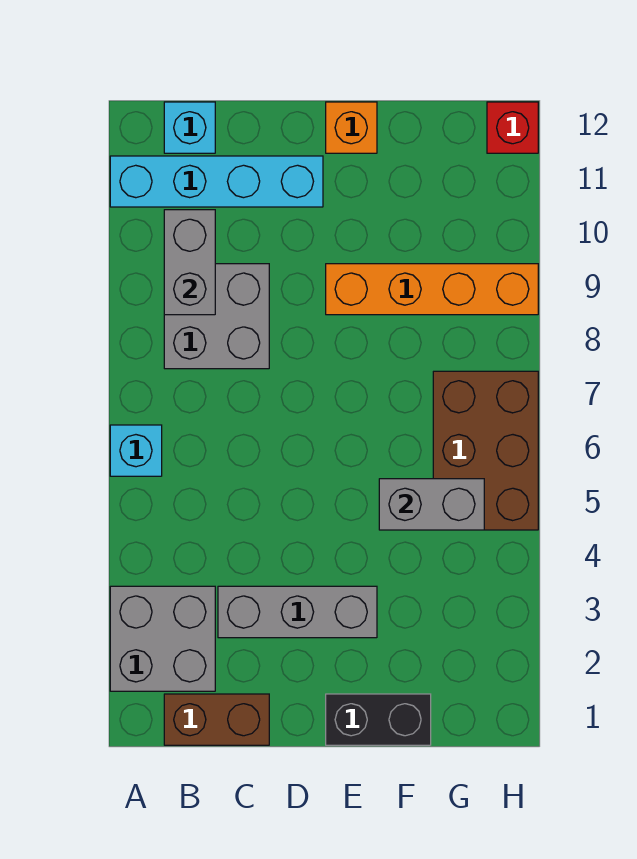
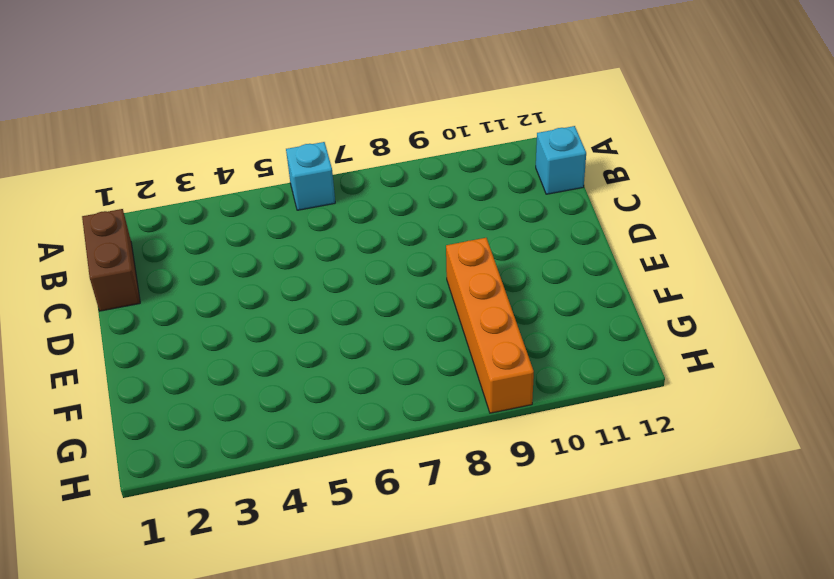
none -> grey 2x2 brick [110,586,215,691]
none -> cyan 1x4 brick [110,156,323,207]
none -> grey 2x2 brick [164,264,269,369]

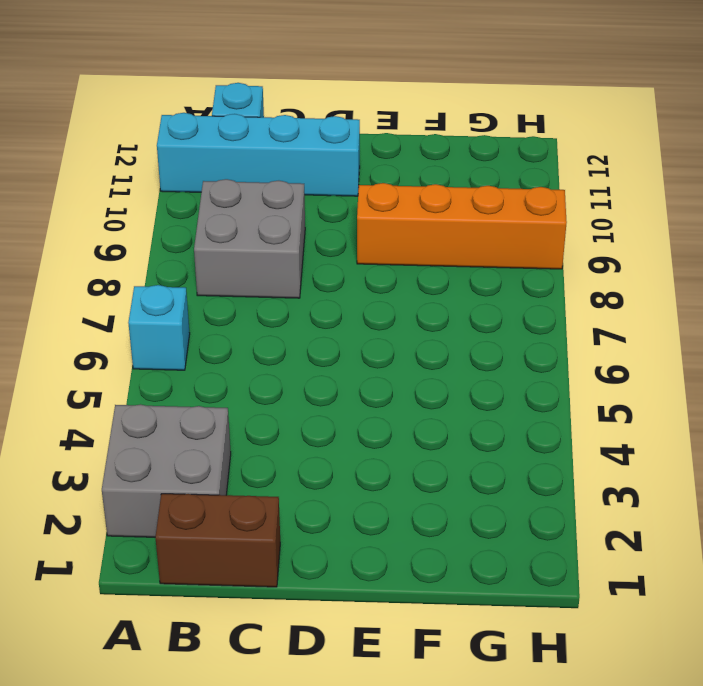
none -> grey 1x3 brick [218,586,377,638]
none -> black 1x2 brick [326,694,431,745]
none -> orange 1x1 brick [326,102,377,153]

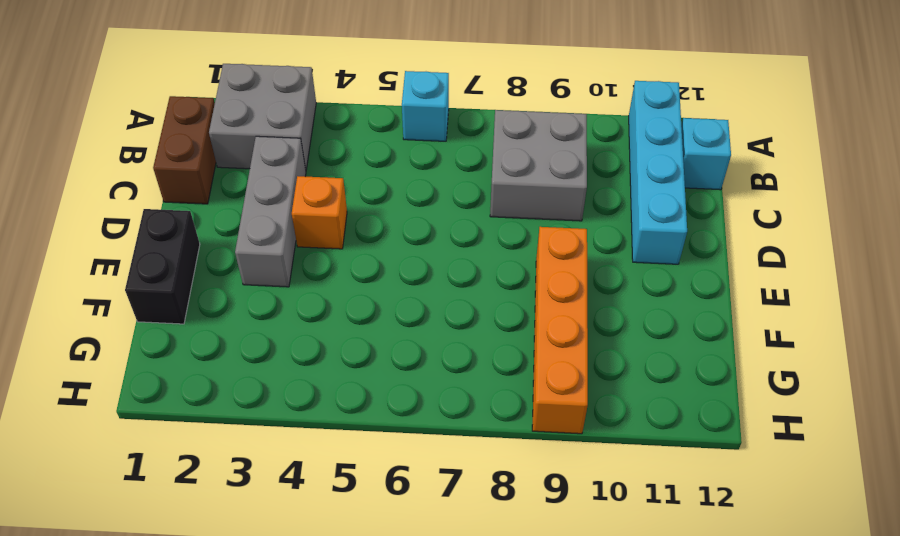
orange 1x1 brick [292,176,347,249] -> orange 1x1 brick moved to [326,102,377,153]
none -> brown 2x3 brick [433,371,538,530]
none -> red 1x1 brick [487,102,538,153]
none -> grey 1x2 brick [164,210,215,315]

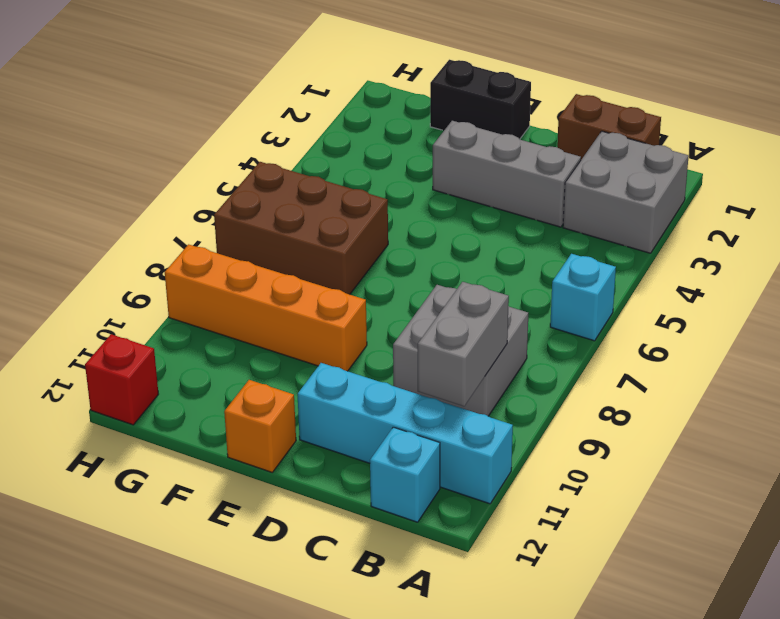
brown 2x3 brick [214,162,388,294] -> brown 2x3 brick turned to [433,371,538,530]
none -> grey 1x2 brick [379,479,484,530]

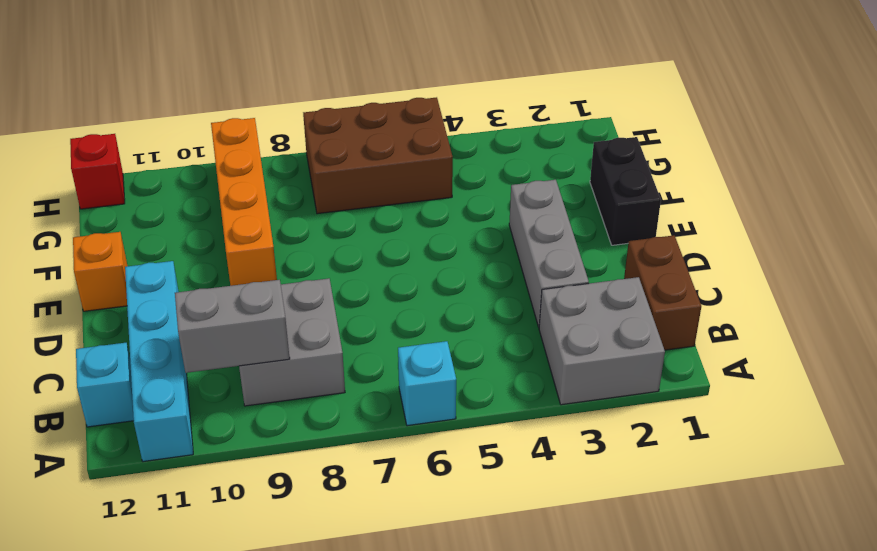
none -> grey 1x2 brick [379,479,484,530]

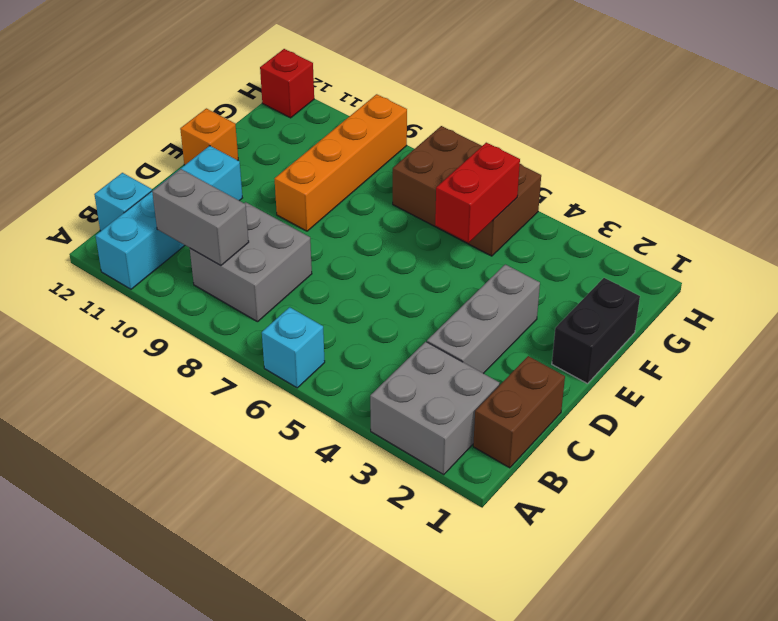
red 1x2 brick [435,143,520,243] -> grey 1x2 brick [379,479,484,530]

